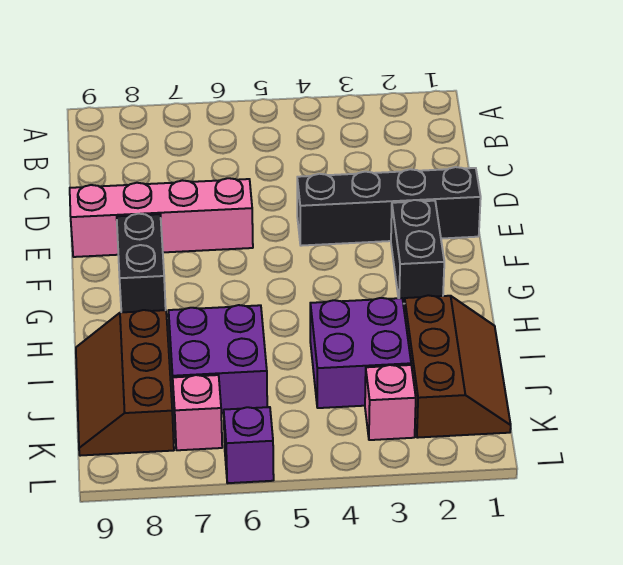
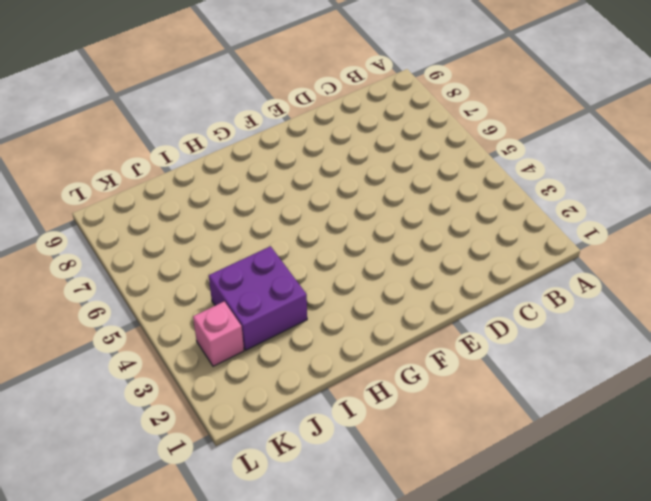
none -> black 1x4 brick [297,167,481,246]
none -> pink 1x4 brick [70,178,253,257]

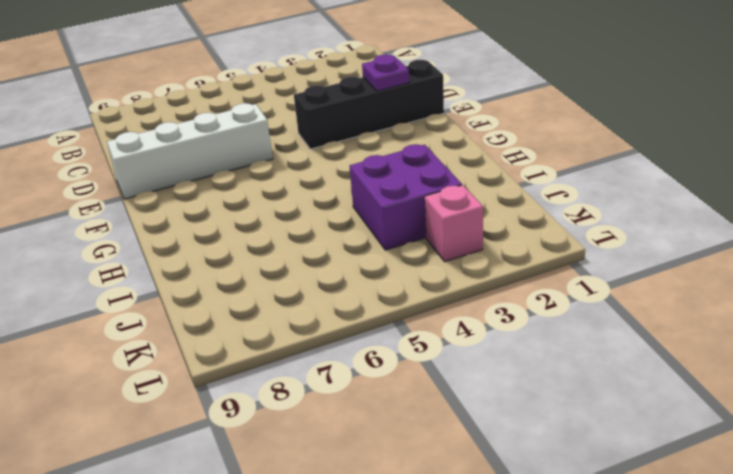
purple 1x1 plate [362,54,409,91] -> none
white 1x4 brick [107,103,273,199] -> pink 1x4 brick [70,178,253,257]
none -> black 1x2 brick [391,200,444,304]
none -> black 1x2 brick [117,214,166,312]

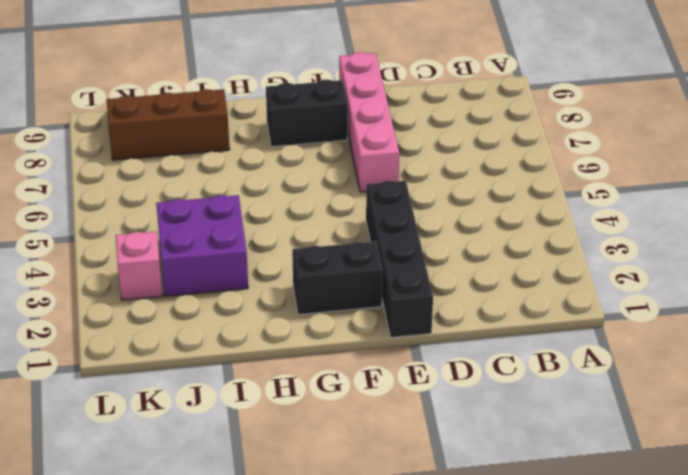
none -> brown 2x3 slope [404,295,511,438]
none -> purple 2x2 brick [169,305,267,413]

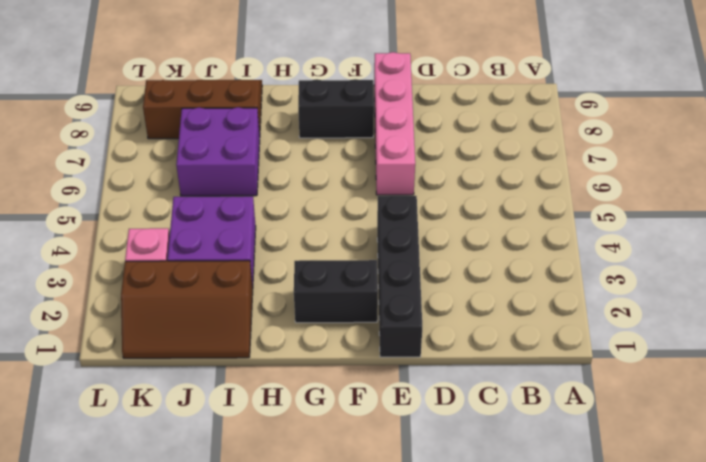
none -> pink 1x1 brick [173,375,222,450]
none -> purple 1x1 brick [224,407,274,483]

